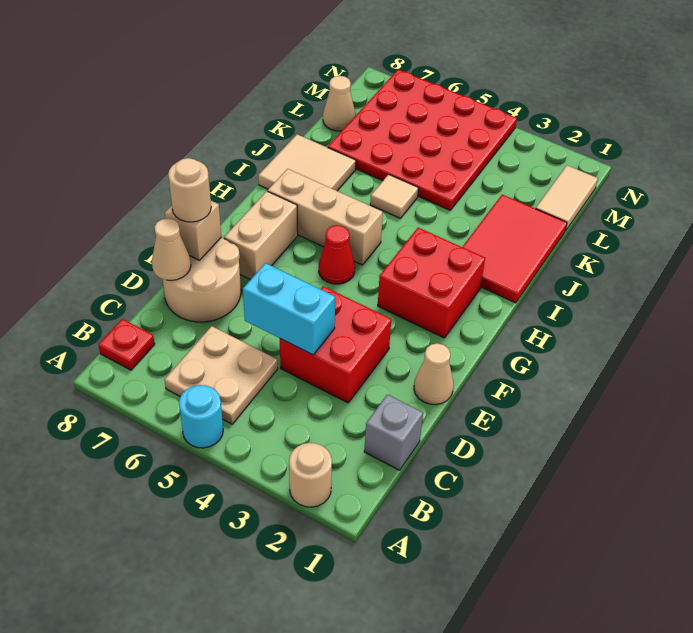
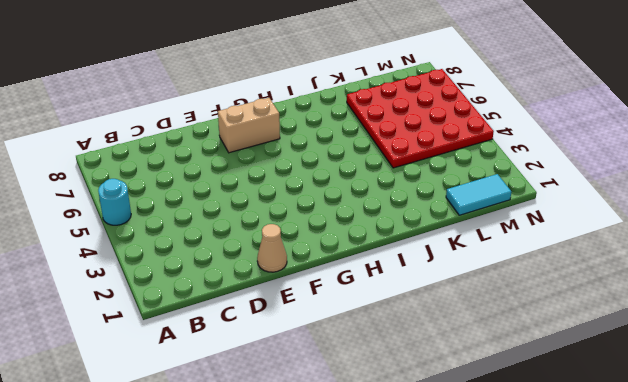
cyan 1x2 tile [446,174,511,215] -> tan 1x2 tile [536,165,598,231]
none -> tan 1x1 round brick [289,443,332,507]
none -> tan 2x2 plate [165,326,278,424]
none -> red 1x1 plate [98,319,155,370]

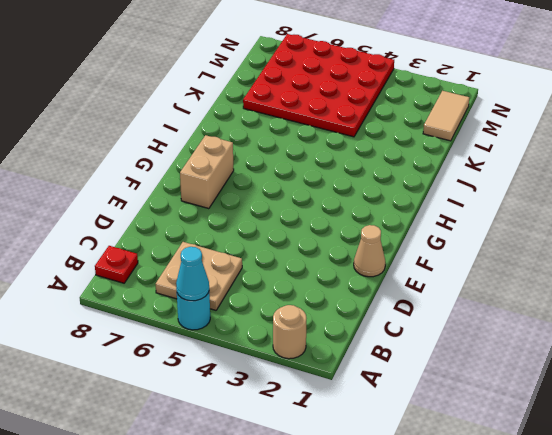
cyan 1x1 cone [176,247,209,301] -> none
none -> grey 1x1 brick [364,394,423,470]
none -> red 2x2 brick [280,286,391,403]
none -> tan 2x2 round brick [162,237,241,322]

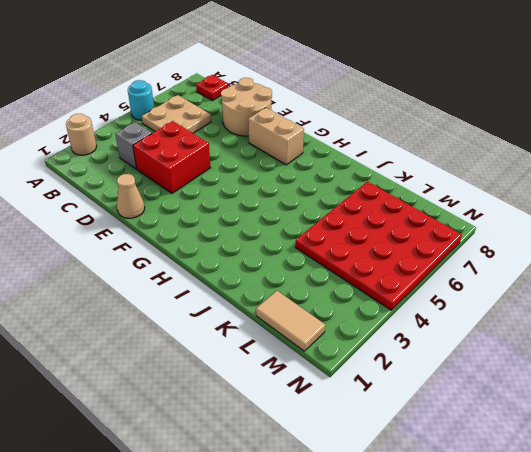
grey 1x1 brick [116,122,152,169] -> grey 1x1 brick moved to [364,394,423,470]
none -> red 2x2 brick [378,228,485,338]
none -> red 1x1 cone [319,225,355,284]
none -> tan 1x3 brick [268,169,383,265]

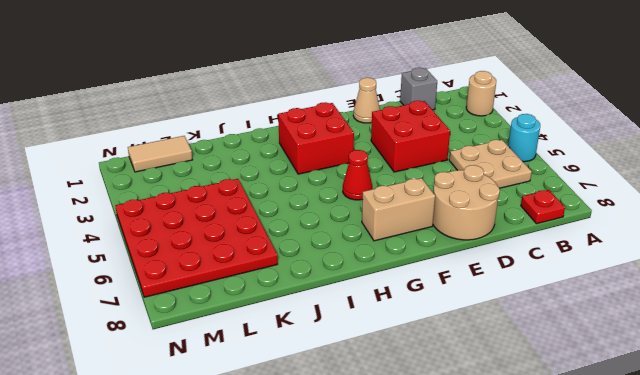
none -> tan 1x3 brick [268,169,383,265]
none -> red 2x3 tile [463,195,567,303]
none -> tan 2x2 tile [258,134,356,191]

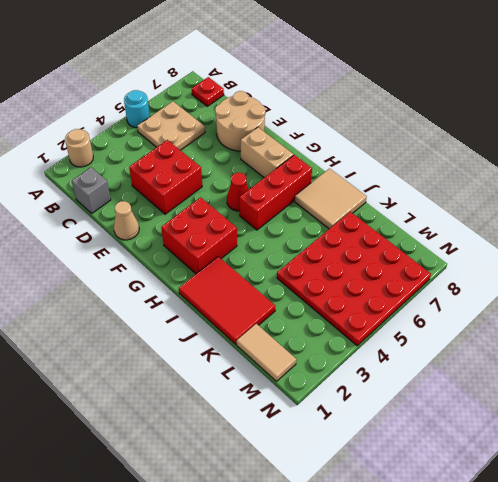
red 1x3 brick [239,155,312,230] -> tan 1x3 brick [268,169,383,265]
none -> tan 1x1 tile [370,174,418,218]
none -> tan 1x1 cone [323,76,356,131]
none -> cyan 1x2 brick [243,263,335,355]

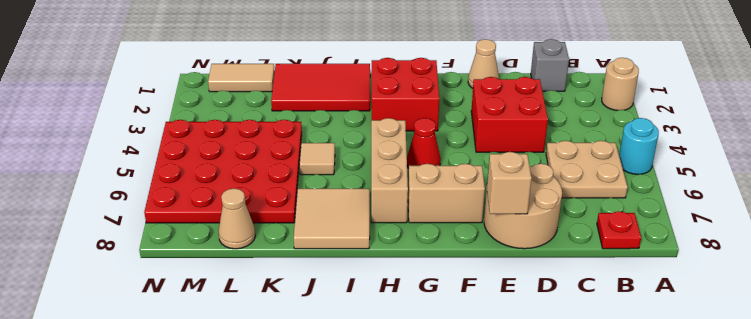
none -> cyan 1x2 brick [243,263,335,355]
none -> tan 1x1 cone [152,218,191,280]
none -> tan 1x1 round brick [168,158,211,222]

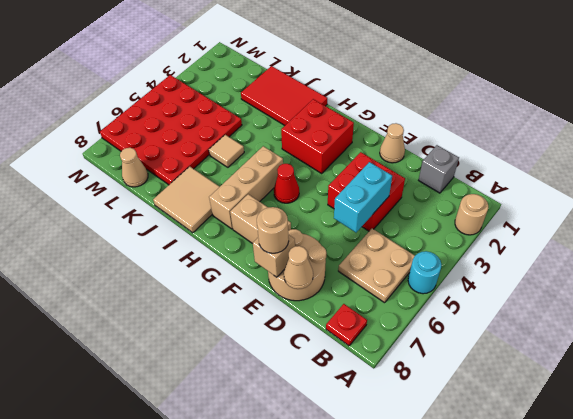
none -> tan 1x2 tile [536,165,598,231]

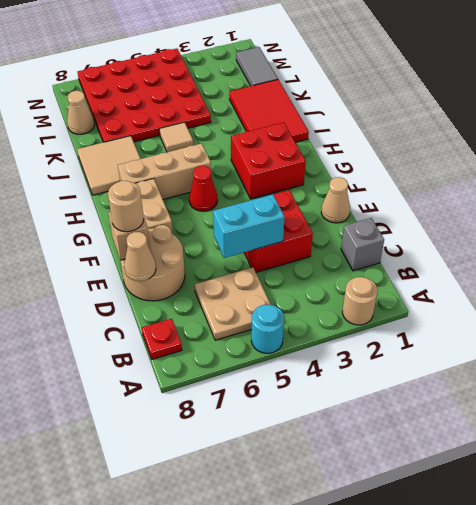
grey 1x2 tile [236,47,278,86] -> tan 1x2 tile [536,165,598,231]

